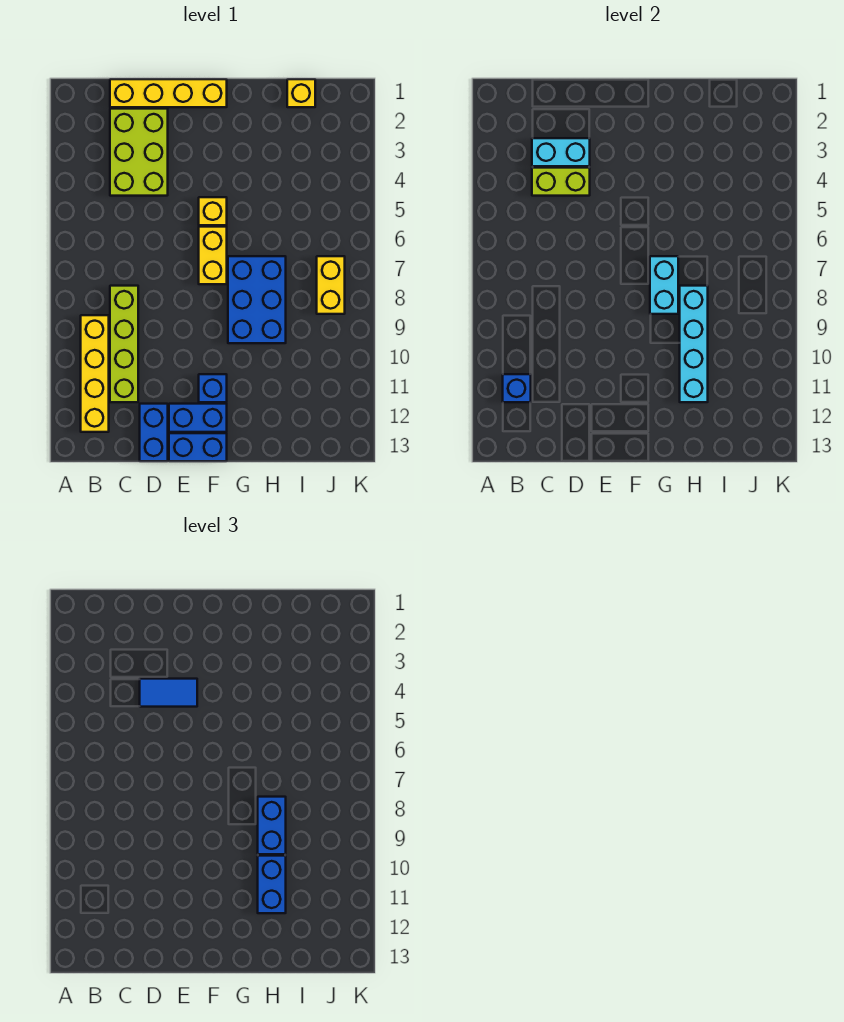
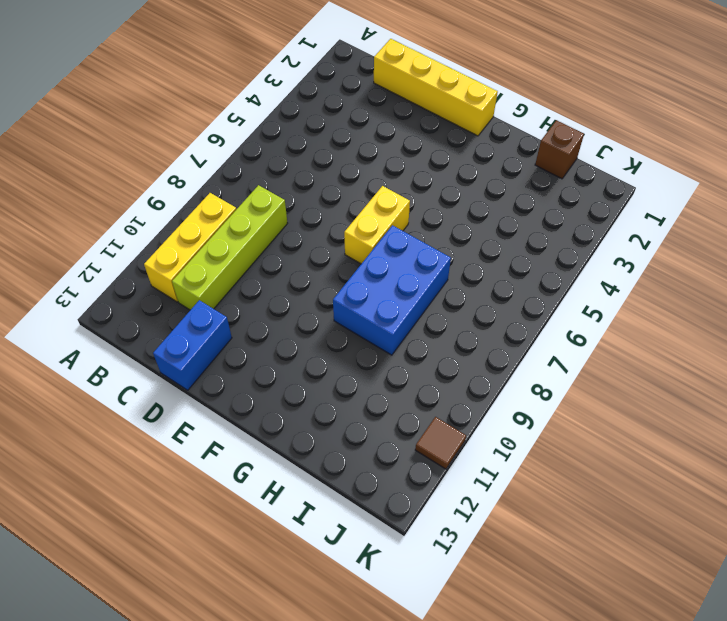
yellow 1x3 brick [144,193,236,302] -> yellow 1x4 brick [81,315,109,432]
brown 1x1 brick [535,120,584,179] -> yellow 1x1 brick [287,79,315,107]
brown 1x1 tile [415,417,466,469] -> none
none -> lime 2x3 brick [110,109,168,196]
none -> blue 1x2 brick [169,404,227,432]
none -> blue 1x2 brick [169,433,227,461]

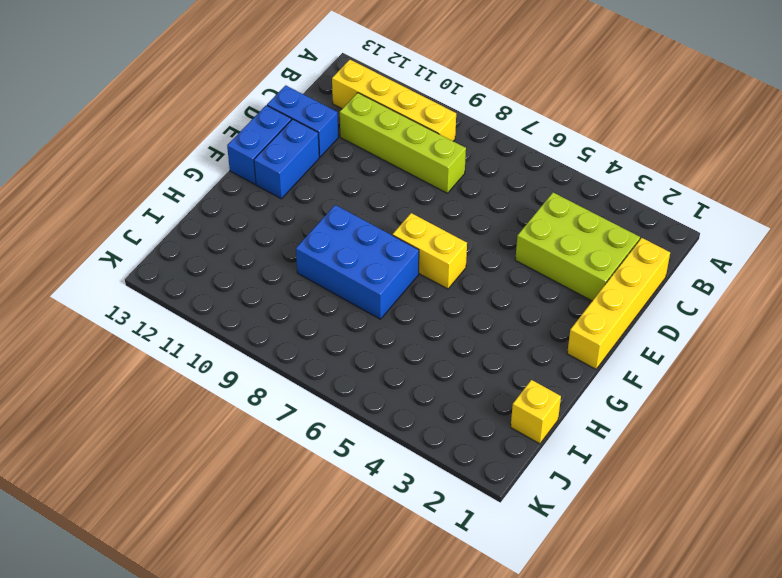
none -> yellow 1x1 brick [199,197,227,225]
none -> blue 1x1 brick [199,374,227,402]
none -> yellow 1x2 brick [317,256,345,314]

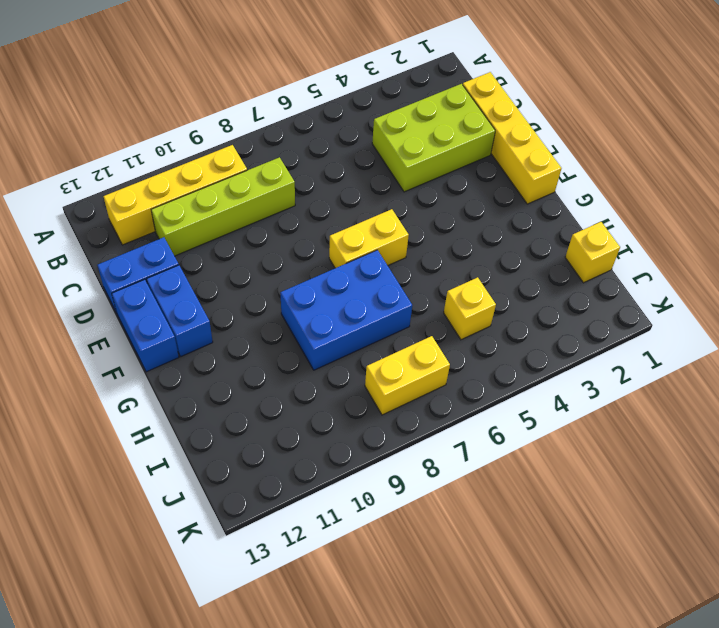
yellow 1x1 brick [444,277,496,340] -> yellow 1x1 brick moved to [199,197,227,225]
none -> blue 1x1 brick [199,374,227,402]
none -> blue 1x1 brick [503,374,531,402]
none -> cyan 1x2 brick [532,138,590,166]

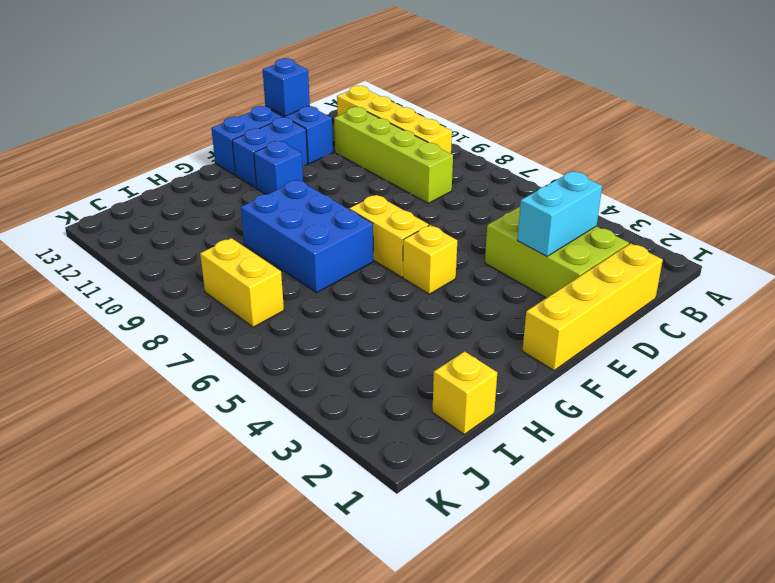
blue 1x1 brick [263,58,310,116] -> blue 1x1 brick moved to [503,374,531,402]
none -> lime 1x2 brick [532,168,590,196]
none -> cyan 1x2 brick [650,256,678,314]
none -> cyan 1x4 brick [680,286,708,402]

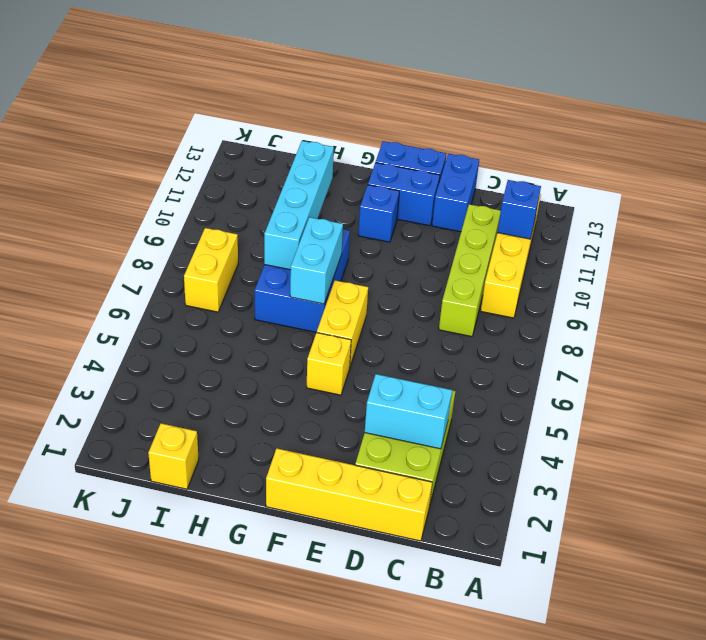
none -> lime 1x2 brick [532,168,590,196]
none -> blue 1x2 tile [140,679,197,707]
none -> blue 1x2 brick [258,797,286,854]

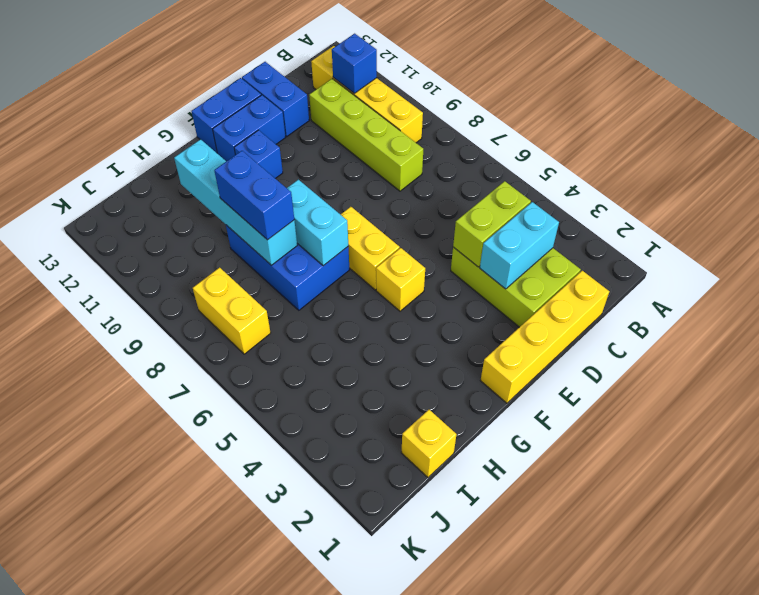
none -> blue 1x2 tile [140,679,197,707]
none -> blue 1x2 brick [258,856,286,913]

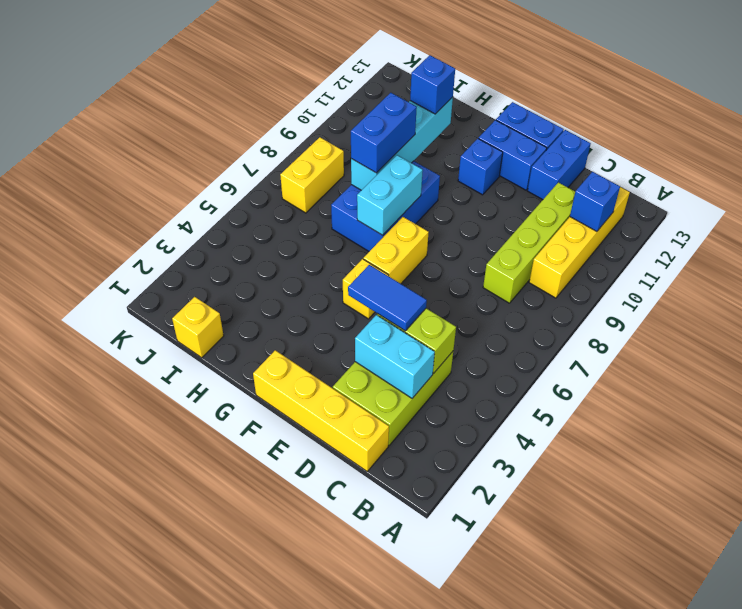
blue 1x1 brick [410,55,455,114] -> blue 1x2 brick [258,856,286,913]

